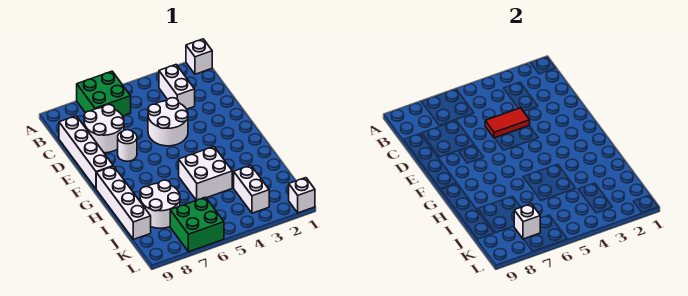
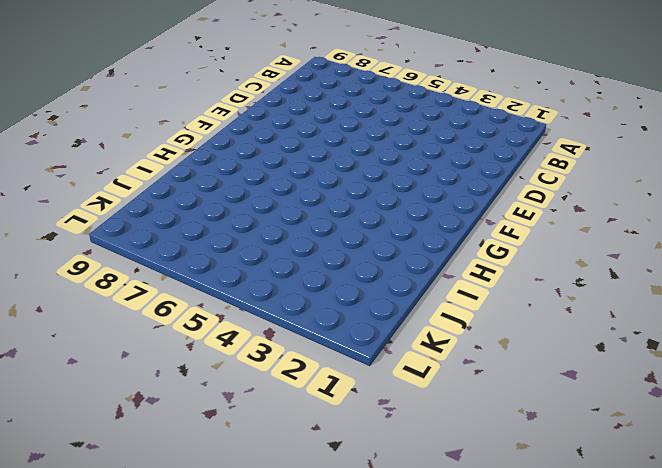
none -> white 1x1 brick [186,39,212,74]
none -> green 2x2 brick [77,71,131,116]
none -> white 1x2 brick [159,65,195,109]

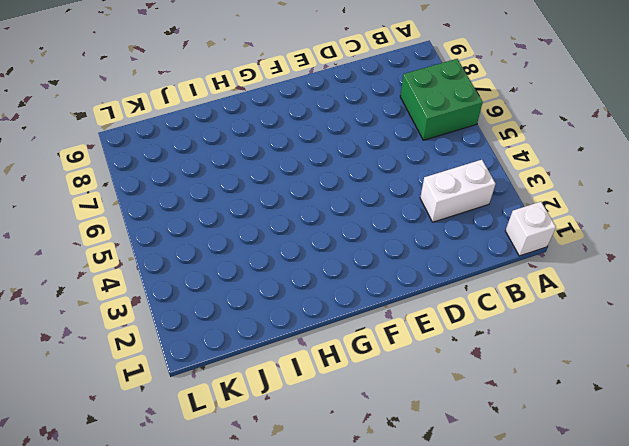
none -> white 2x2 round brick [84,105,124,153]
none -> white 1x4 brick [59,116,113,189]
none -> white 2x2 round brick [148,98,188,146]

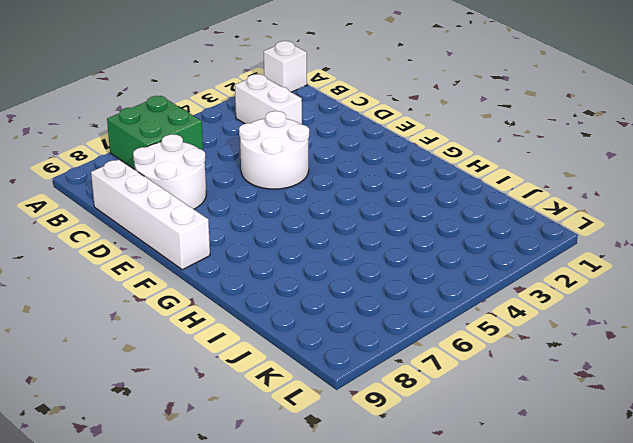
none -> white 1x1 round brick [118,130,137,161]
none -> white 1x4 brick [96,166,151,239]
none -> white 2x2 brick [179,147,232,200]

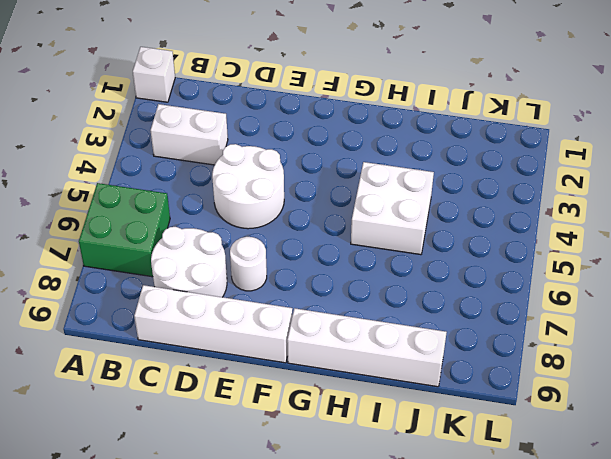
none -> white 2x2 round brick [140,180,180,228]
none -> white 1x2 brick [234,165,269,213]
none -> green 2x2 brick [170,197,224,252]

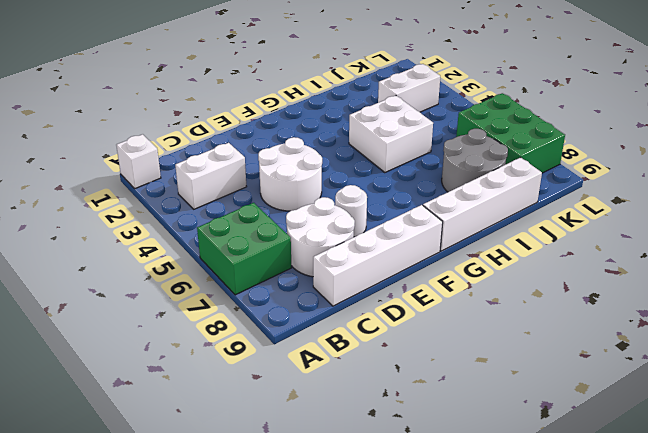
grey 2x2 round brick [442,129,508,192] -> white 2x2 round brick [140,180,180,228]
green 2x3 brick [456,93,565,173] -> green 2x2 brick [170,197,224,252]
none -> white 1x1 brick [289,178,315,213]
none -> red 1x2 tile [485,108,530,138]
none -> white 1x1 brick [514,204,540,239]

